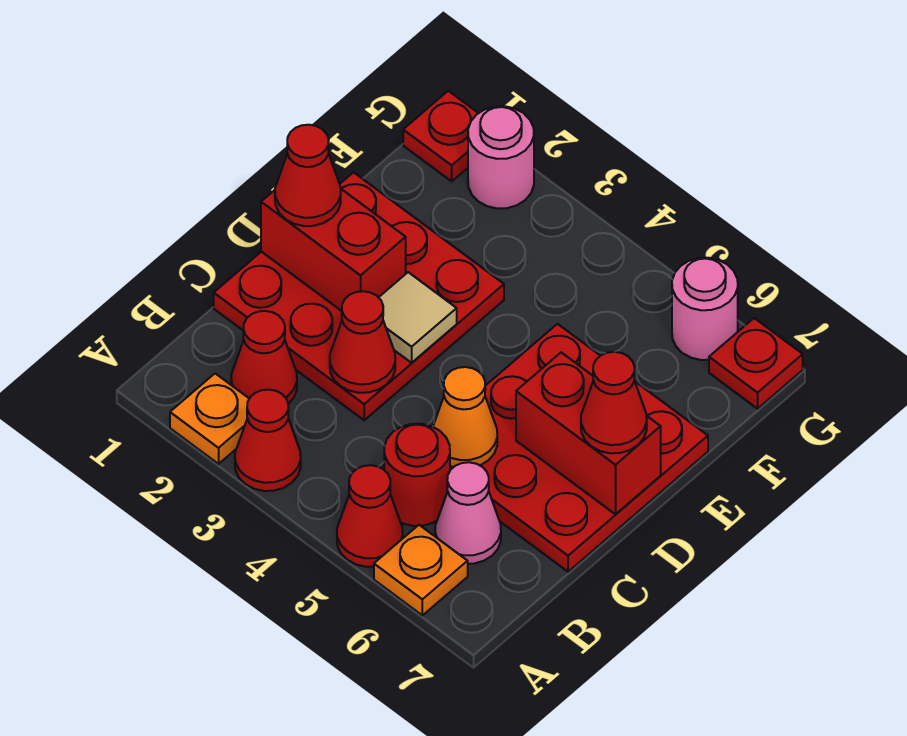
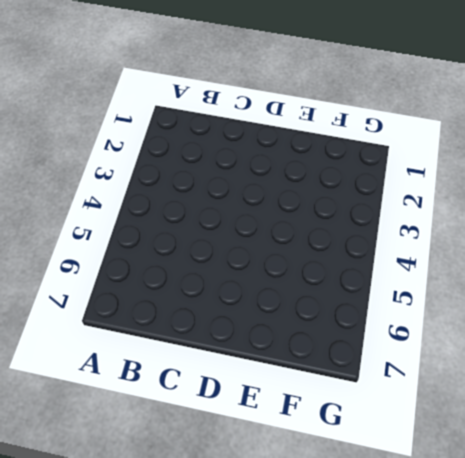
none -> orange 1x1 plate [170,373,249,464]
none -> red 1x1 cone [235,390,301,491]
none -> red 1x1 cone [337,465,403,567]

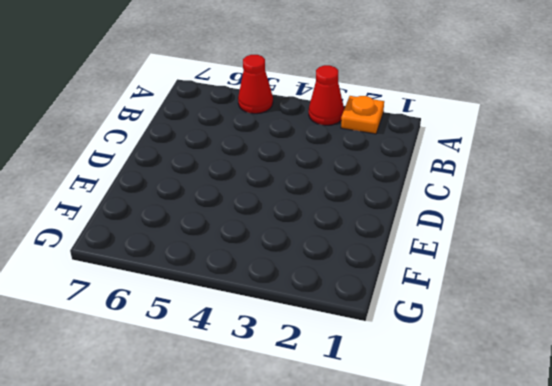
none -> orange 1x1 plate [374,525,468,615]
none -> red 1x1 cone [231,311,297,404]
none -> red 1x1 round brick [384,424,450,526]

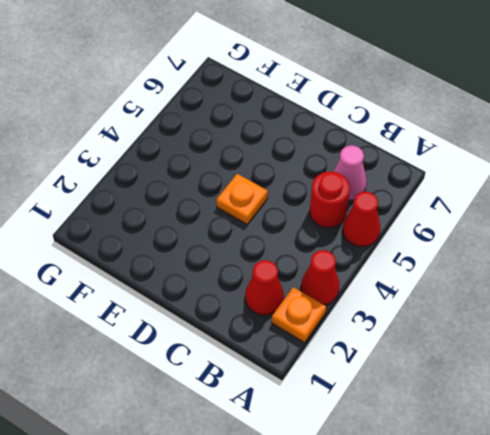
orange 1x1 plate [217,174,268,224] -> orange 1x1 plate moved to [374,525,468,615]
none -> red 3x3 plate [214,172,504,420]
none -> red 3x3 plate [450,324,708,572]
none -> red 1x1 plate [403,91,478,181]

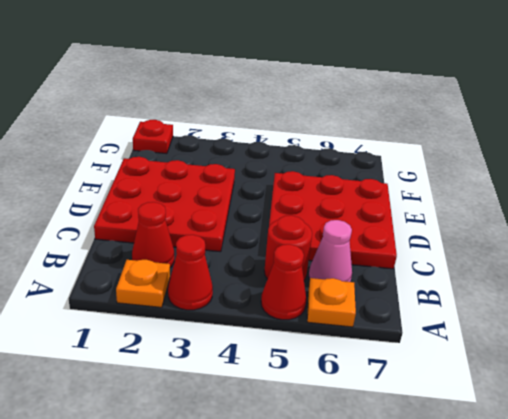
none -> pink 1x1 round brick [468,106,534,208]
none -> pink 1x1 round brick [672,258,738,360]
none -> red 1x1 plate [709,318,803,409]

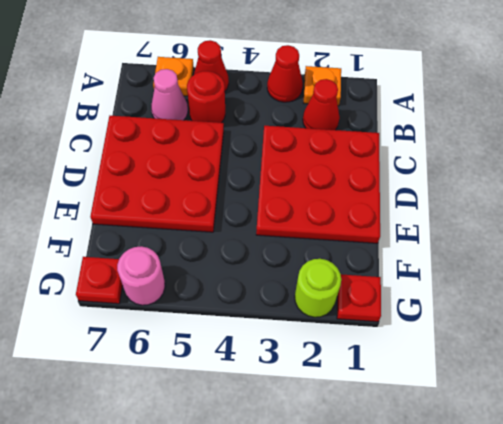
lime 1x1 round brick [295,259,341,317] -> pink 1x1 round brick [468,106,534,208]
none -> red 1x1 cone [330,291,395,393]
none -> orange 1x1 cone [433,367,497,467]
none -> red 1x2 brick [261,189,406,311]

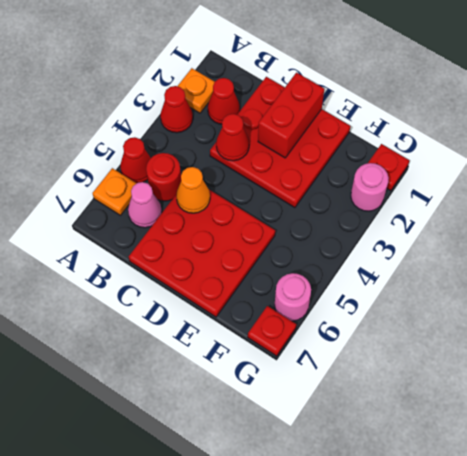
none -> tan 1x1 tile [379,272,457,363]
none -> red 1x2 brick [516,353,661,514]
none -> red 1x1 cone [275,125,341,226]

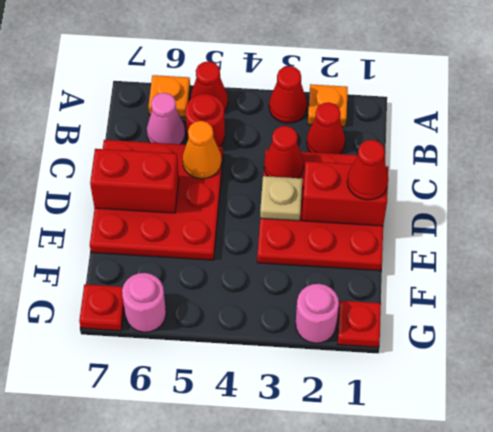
tan 1x1 plate [260,176,302,221] -> tan 1x1 tile [379,272,457,363]
none -> red 1x1 cone [581,352,647,453]

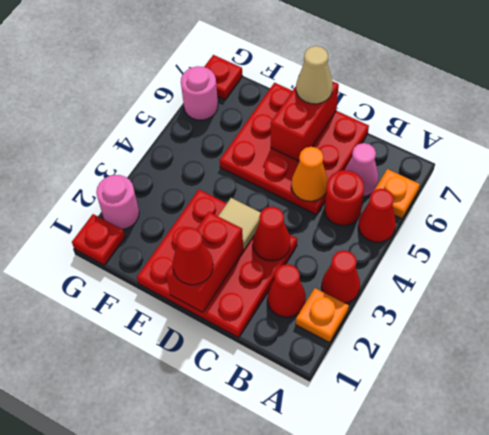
tan 1x1 cone [296,46,333,104] -> red 1x1 cone [581,352,647,453]

